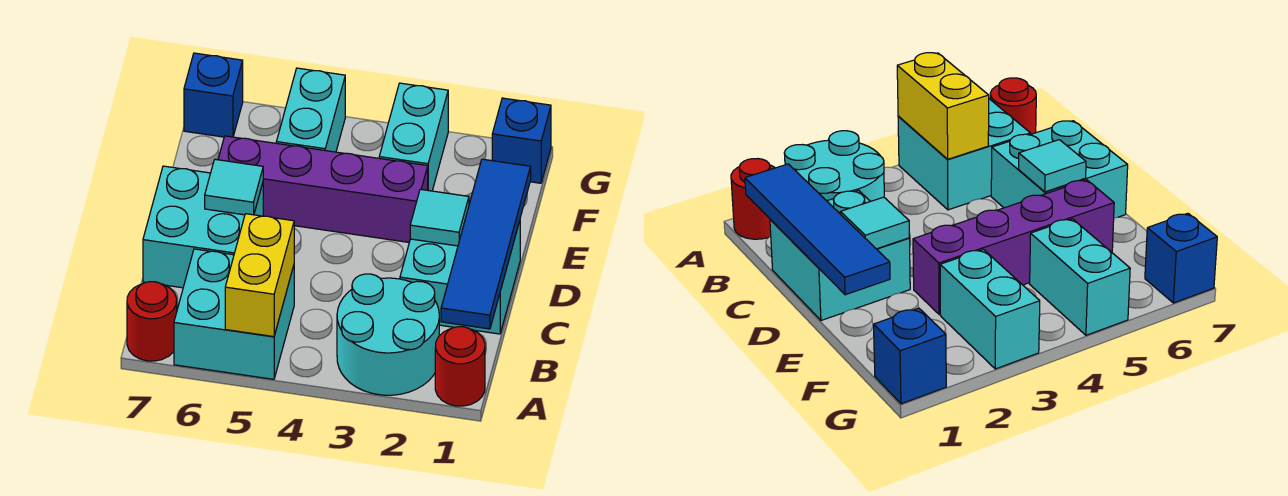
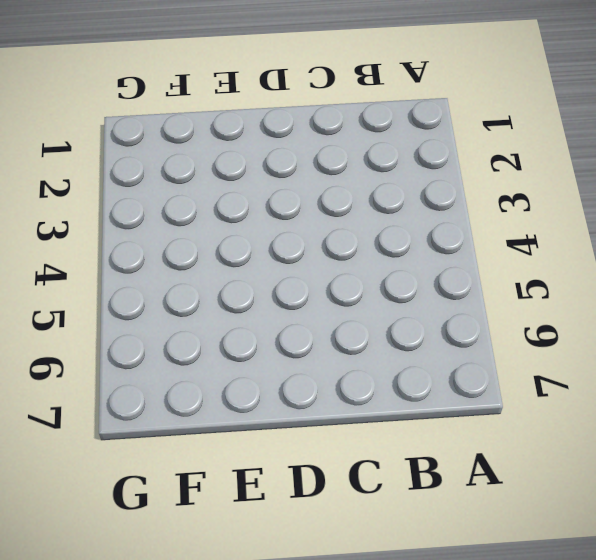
none -> red 1x1 round brick [435,327,485,406]
none -> cyan 2x2 round brick [337,274,439,395]
none -> cyan 2x2 brick [174,249,294,379]

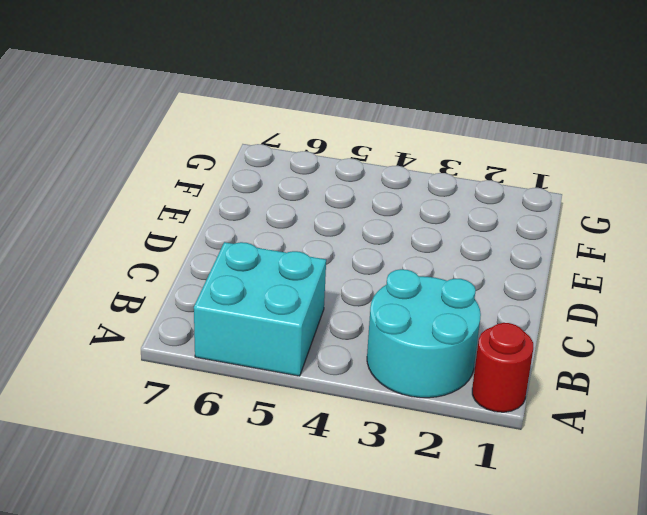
none -> red 1x1 round brick [127,282,177,361]
none -> cyan 2x2 brick [400,221,520,334]
none -> cyan 2x2 brick [143,166,263,288]

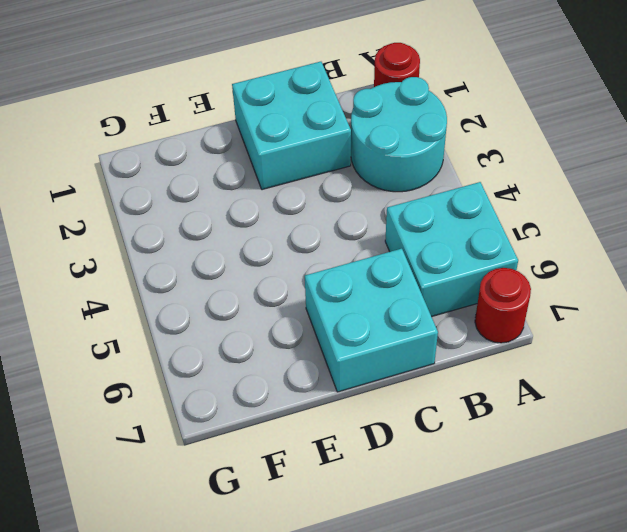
none -> purple 1x4 brick [218,136,428,242]
none -> cyan 1x2 brick [379,83,448,191]
none -> cyan 1x2 brick [276,68,345,152]

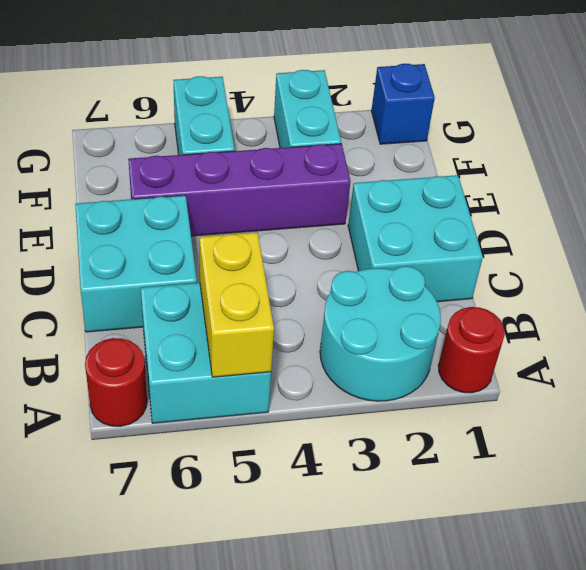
none -> blue 1x1 brick [184,53,243,137]
none -> blue 1x4 tile [441,159,531,329]
none -> cyan 1x1 tile [410,189,469,246]

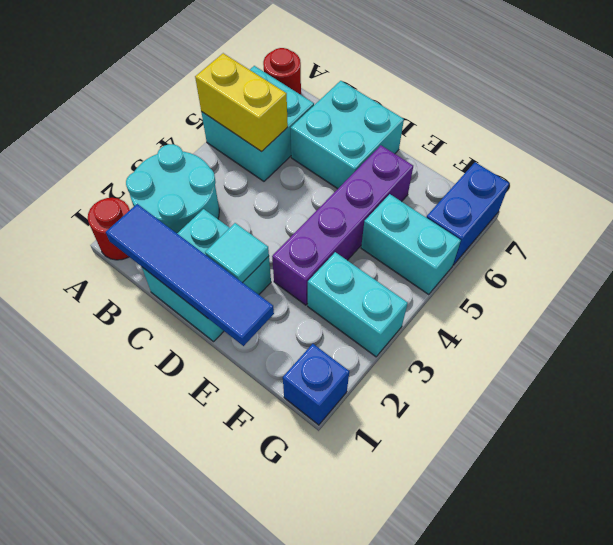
blue 1x2 brick [426,162,509,265] -> blue 1x1 brick [184,53,243,137]
none -> cyan 1x1 tile [205,159,263,215]

